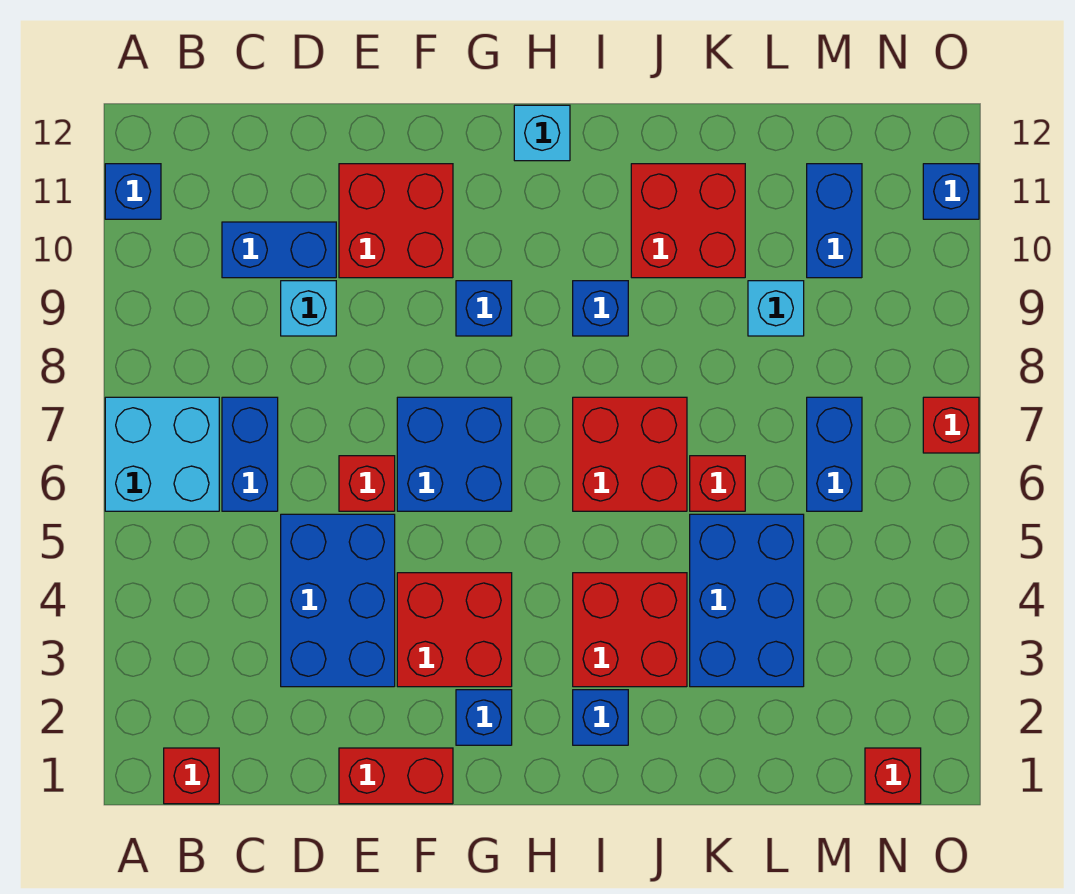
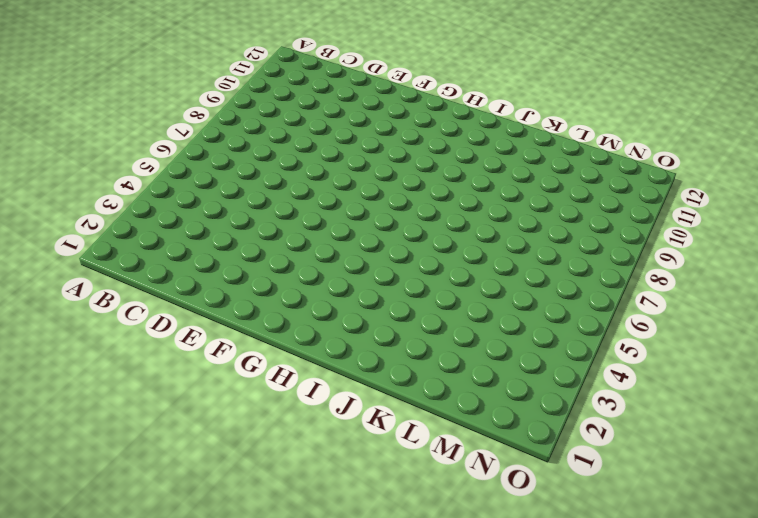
none -> cyan 2x2 brick [105,397,219,511]
none -> blue 1x1 brick [105,164,161,219]
none -> red 1x1 brick [164,748,219,804]

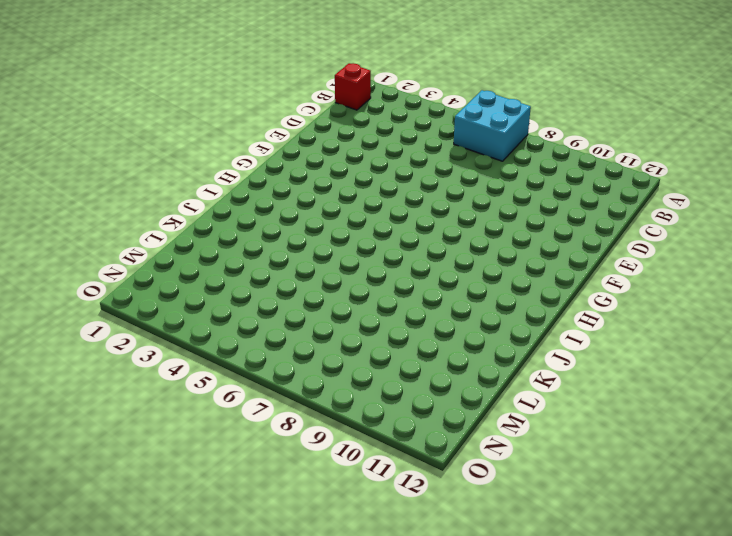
none -> blue 1x1 brick [105,164,161,219]
none -> blue 1x2 brick [222,397,278,511]
none -> blue 1x2 brick [222,222,336,278]

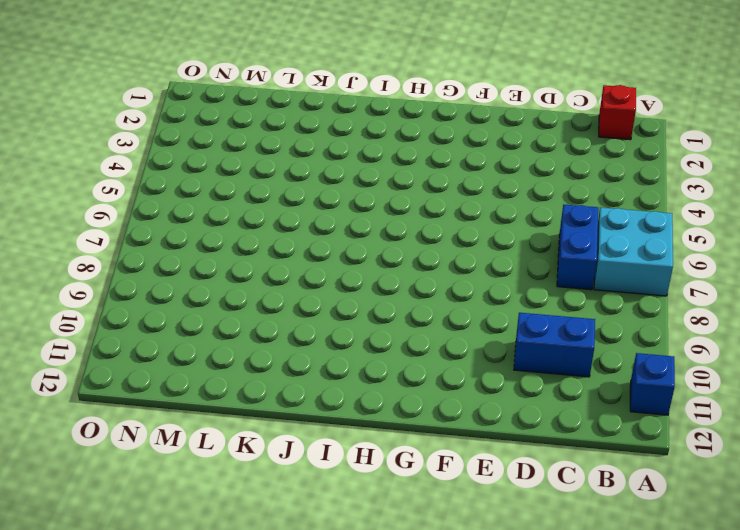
none -> blue 2x3 brick [281,514,395,687]
none -> cyan 1x1 brick [281,281,336,336]
none -> red 1x2 brick [339,748,453,804]

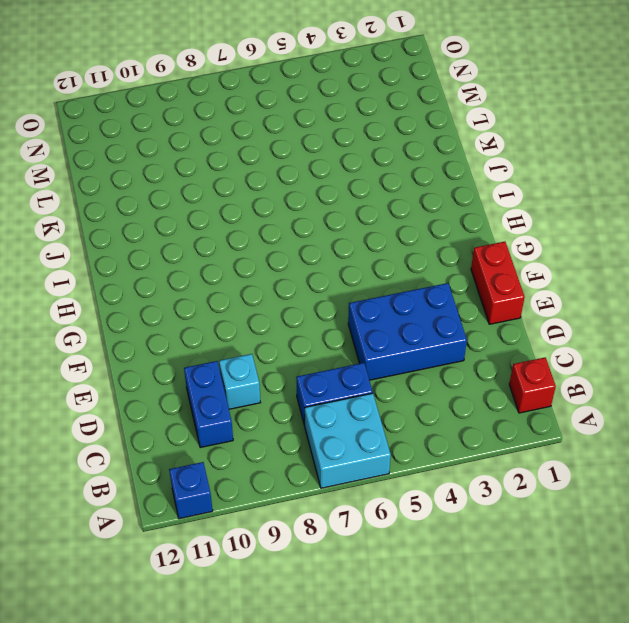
none -> red 1x1 brick [339,456,395,511]
none -> red 2x2 brick [339,164,453,278]
none -> red 2x2 brick [397,573,512,687]

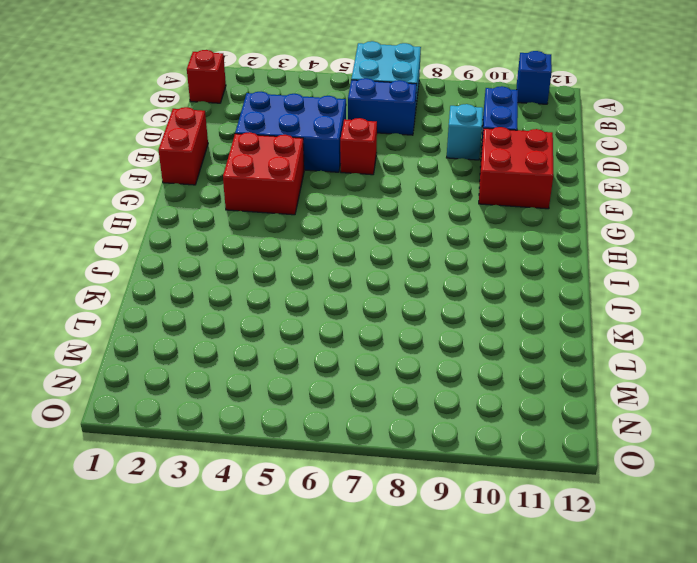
none -> blue 2x2 brick [397,397,512,511]
none -> blue 1x1 brick [456,690,512,745]
none -> blue 1x1 brick [456,281,512,336]

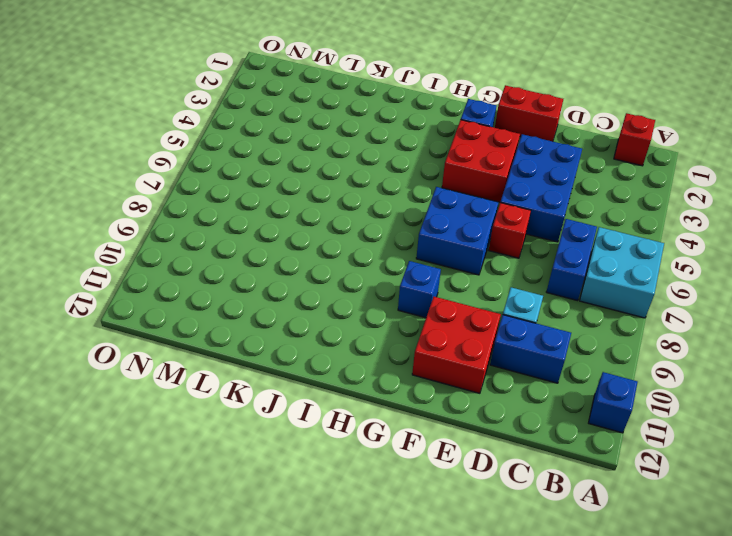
none -> cyan 1x1 brick [514,105,570,161]
none -> blue 1x1 brick [573,690,628,745]
none -> red 2x2 brick [573,573,687,687]

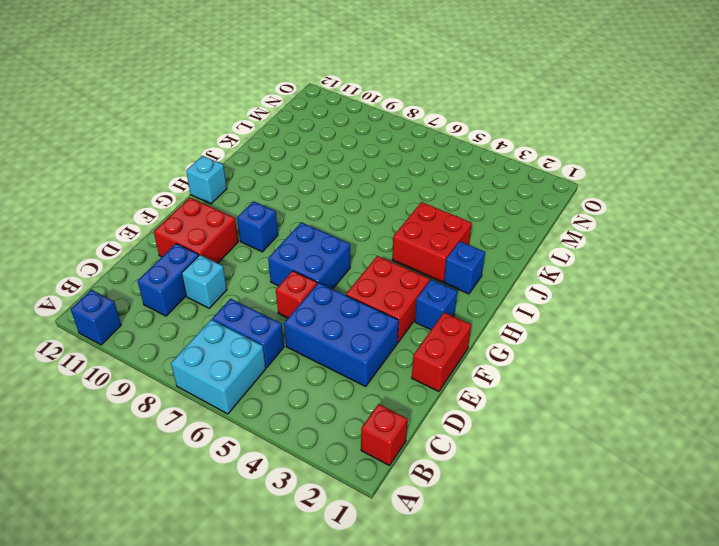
none -> red 2x2 brick [573,397,687,511]
none -> blue 1x1 brick [573,281,628,336]
none -> red 2x2 brick [631,164,745,278]

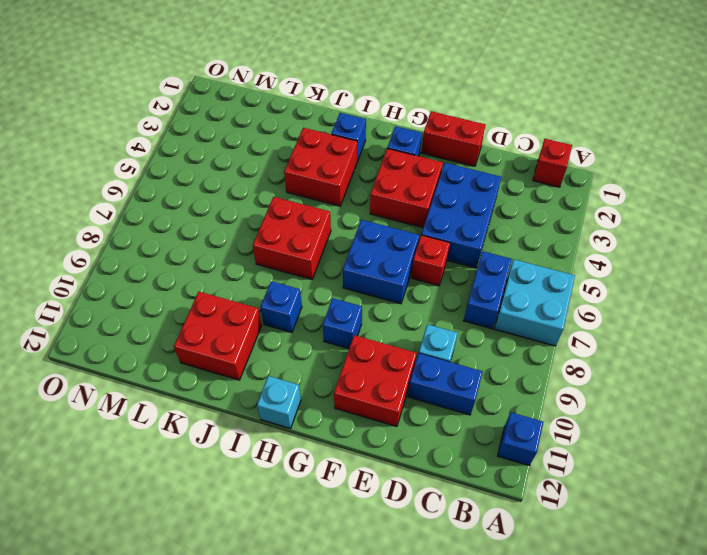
none -> blue 2x3 brick [690,514,804,687]
none -> red 1x1 brick [690,456,745,511]
none -> cyan 1x1 brick [748,281,804,336]

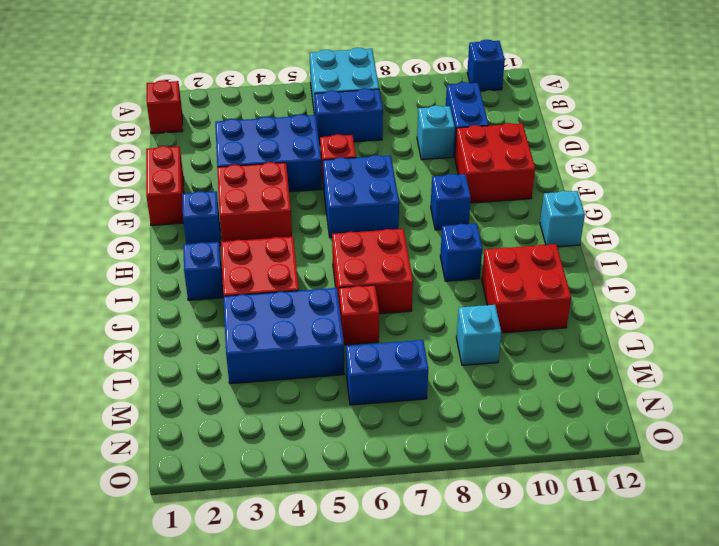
none -> blue 1x2 brick [807,164,862,278]
none -> red 1x1 brick [865,748,921,804]
none -> red 1x1 brick [923,397,979,453]

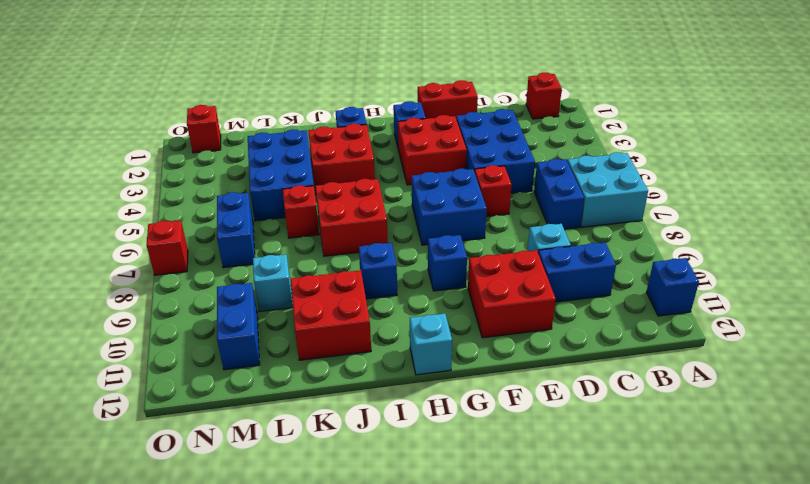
none -> blue 1x1 brick [923,164,979,219]

